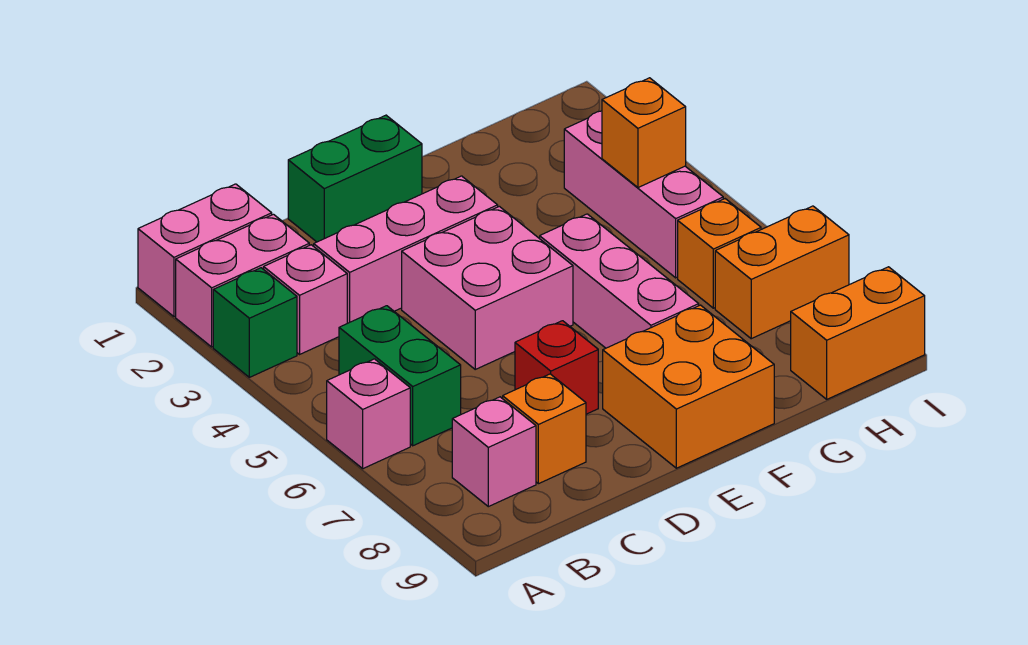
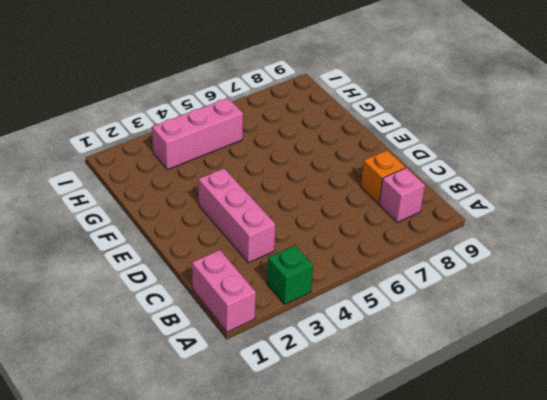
none -> pink 1x2 brick [176,214,309,347]
none -> pink 1x1 brick [327,359,410,469]
none -> pink 1x1 brick [264,245,347,354]

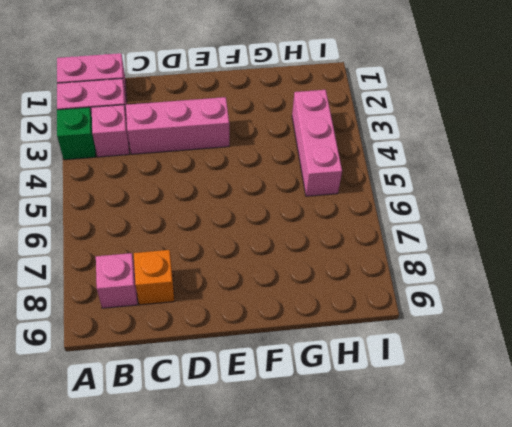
none -> pink 1x1 brick [327,359,410,469]
none -> green 1x2 brick [339,306,461,446]
none -> green 1x2 brick [288,115,422,242]

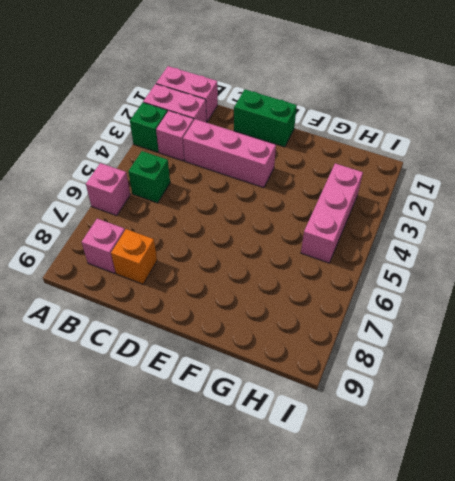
green 1x1 brick [128,151,170,203] -> green 1x2 brick [339,306,461,446]
none -> pink 2x2 brick [402,206,573,369]
none -> red 1x1 brick [515,321,598,414]
none -> orange 2x2 brick [603,305,774,468]

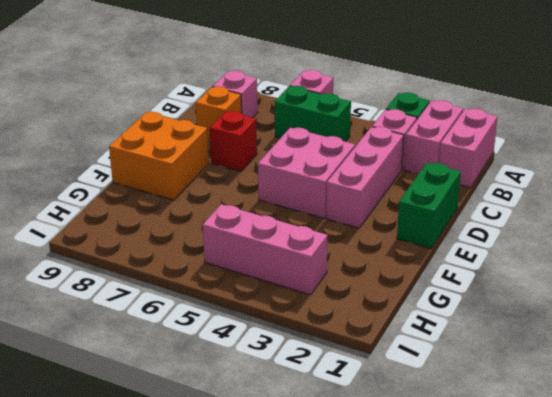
none -> pink 1x3 brick [540,214,699,348]
none -> orange 1x1 brick [678,199,761,308]
none -> orange 1x2 brick [715,206,849,339]

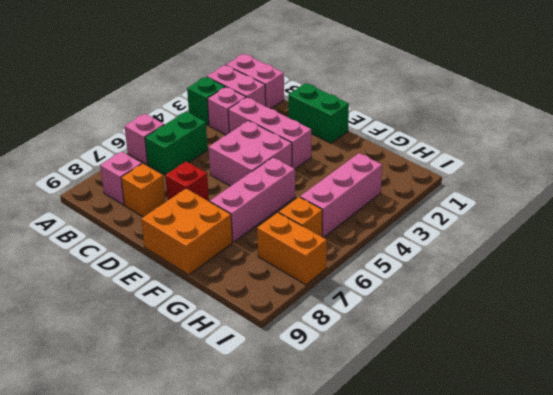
none -> orange 1x2 brick [791,267,925,399]
none -> orange 1x1 brick [602,78,686,187]

